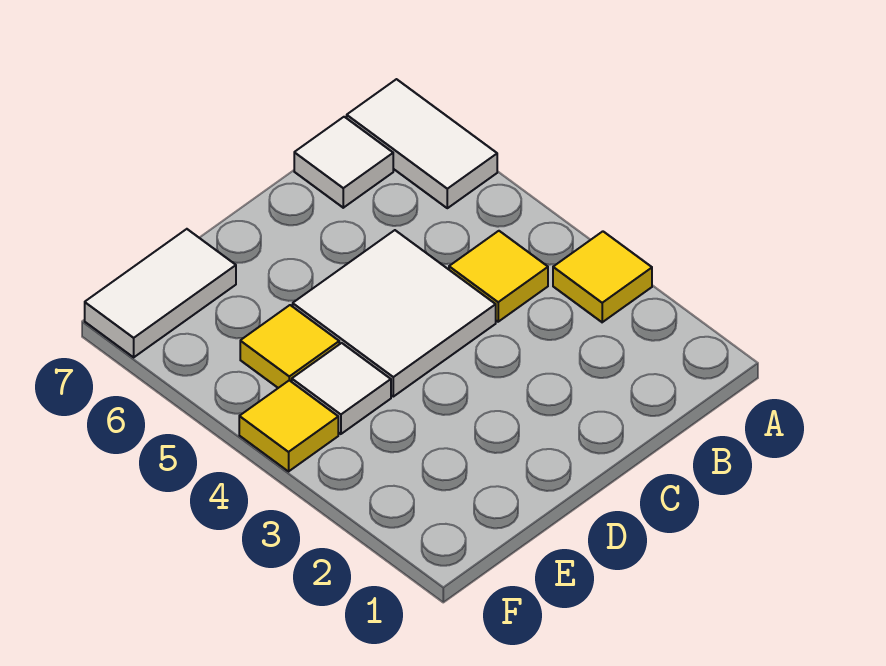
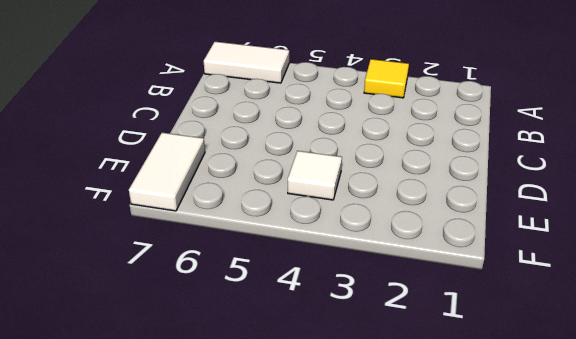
none -> yellow 1x1 tile [449,231,548,322]
none -> white 1x1 tile [294,117,393,208]

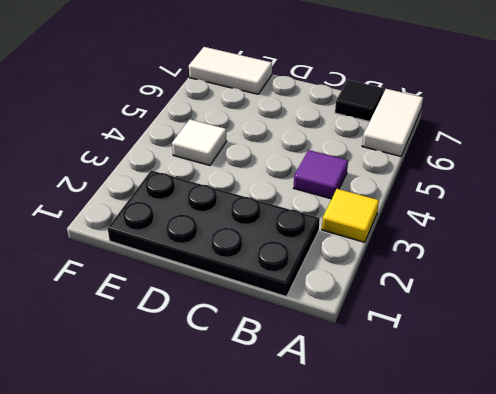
black 2x4 plate [108,170,320,297] -> none
purple 1x1 tile [294,150,348,199] -> yellow 1x1 tile [449,231,548,322]
black 1x1 tile [335,80,384,122] -> white 1x1 tile [294,117,393,208]
none -> white 2x2 tile [293,230,496,397]
none -> yellow 1x1 tile [240,305,339,388]

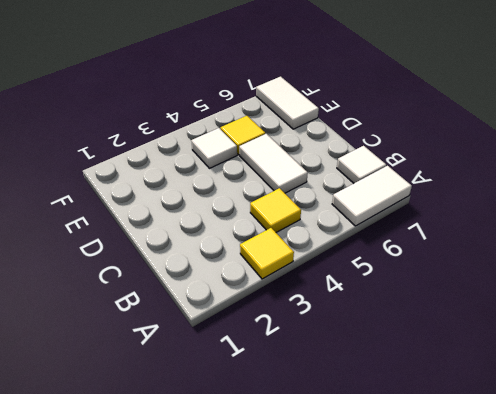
white 1x2 tile [239,134,308,193] -> white 2x2 tile [293,230,496,397]
none -> yellow 1x1 tile [239,380,338,471]

